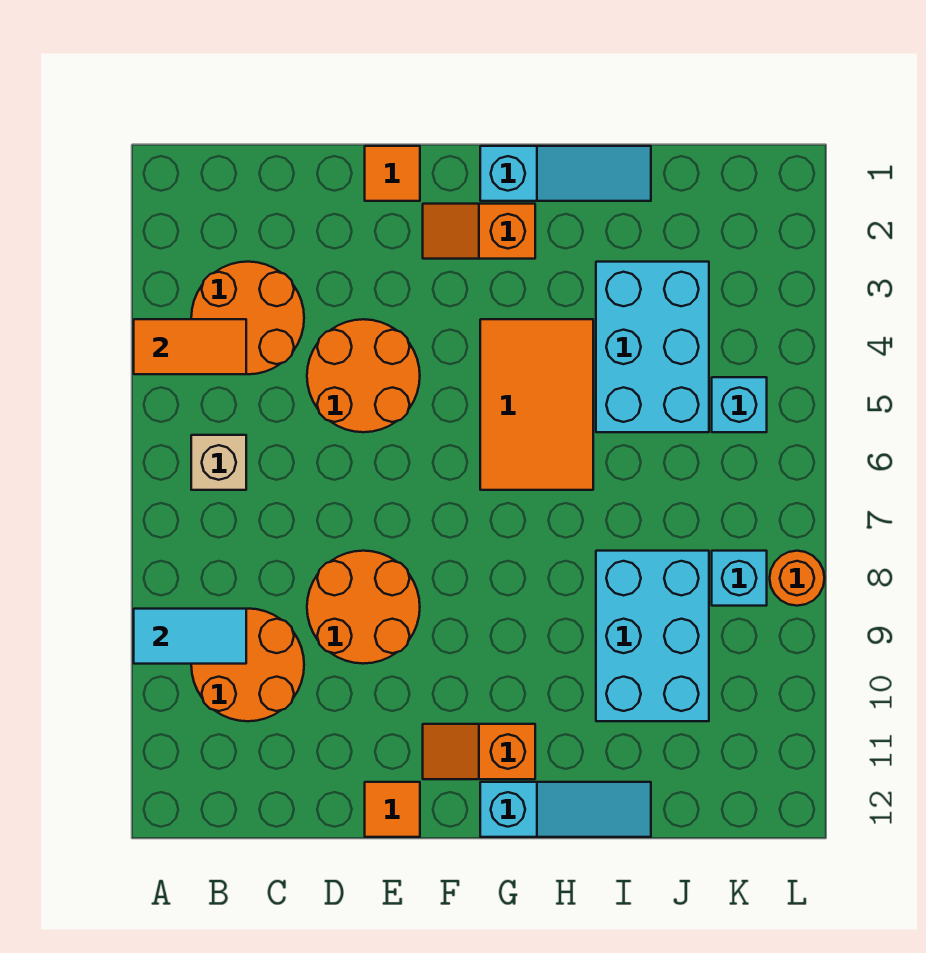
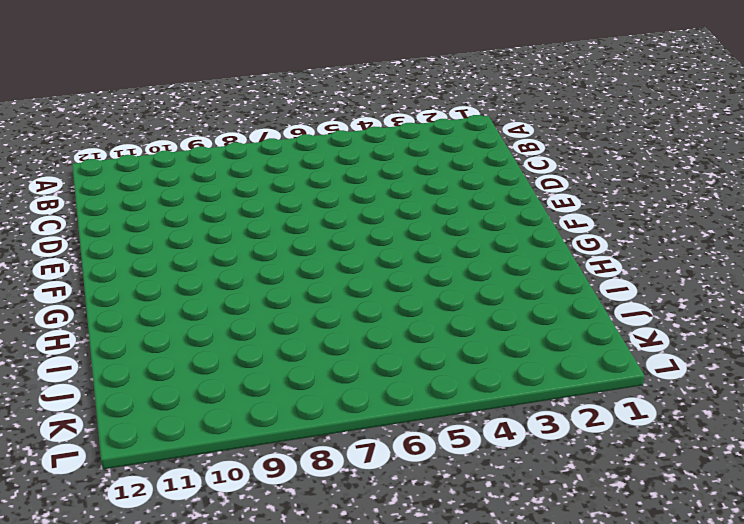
none -> orange 2x2 round brick [191,262,304,374]
none -> tan 1x1 brick [191,435,246,490]
none -> orange 2x2 round brick [191,609,304,721]

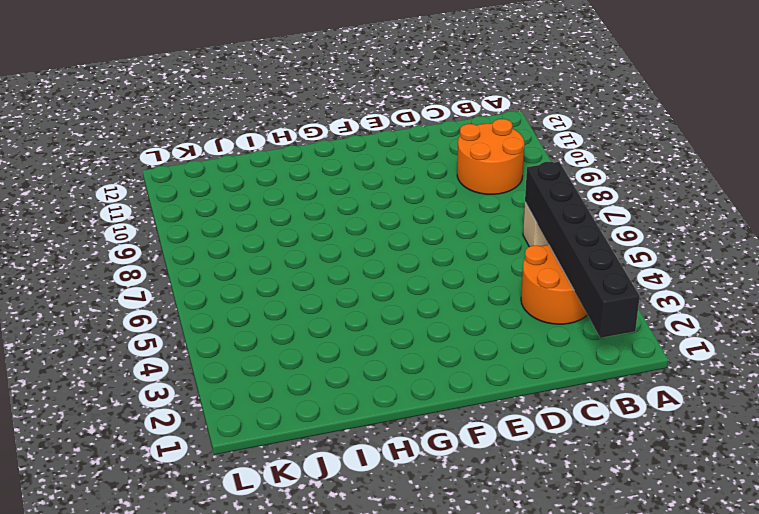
black 1x6 brick [525,162,640,338] -> orange 1x2 tile [134,319,246,374]
none -> orange 2x2 round brick [307,319,420,432]
none -> orange 2x2 round brick [307,551,420,664]
none -> orange 1x1 tile [365,146,420,201]

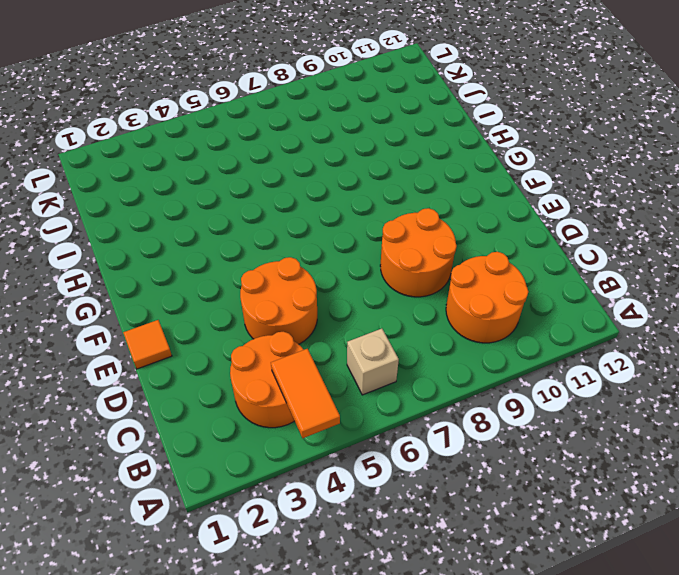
none -> orange 1x1 tile [365,782,420,837]
none -> orange 1x2 slope [423,204,535,259]
none -> orange 1x2 slope [423,724,535,779]

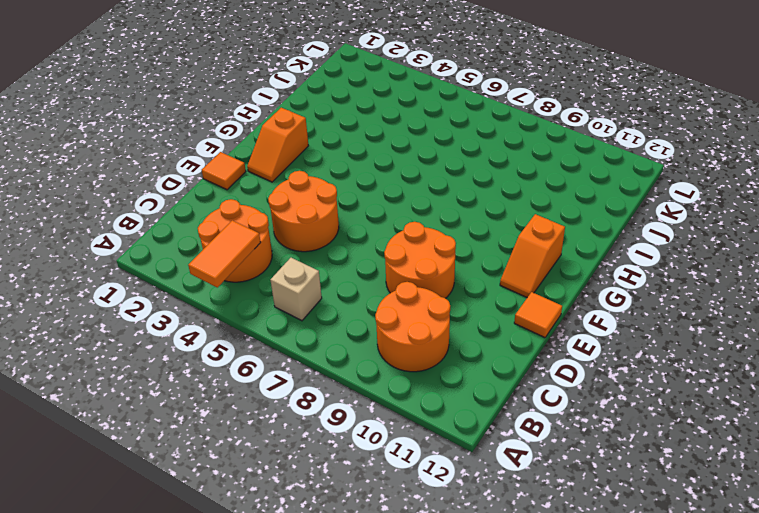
none -> cyan 1x3 slope [480,146,651,201]
none -> orange 2x3 tile [480,319,593,490]
none -> cyan 1x3 slope [480,782,651,837]

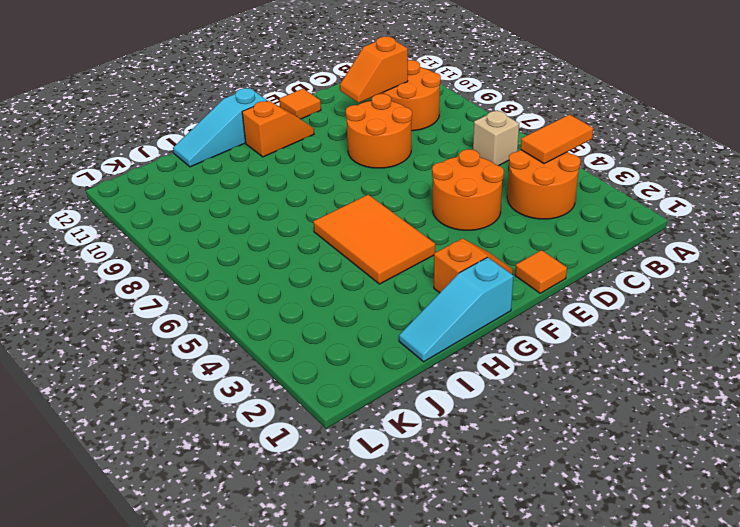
orange 1x2 slope [340,37,408,103] -> none
none -> cyan 2x3 brick [596,262,709,432]
none -> cyan 2x3 brick [596,551,709,721]
none -> cyan 1x1 brick [712,377,767,432]

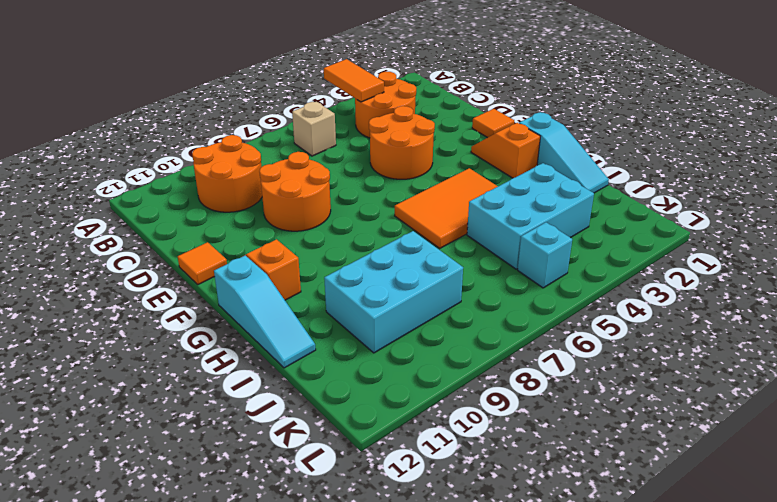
none -> cyan 1x1 brick [712,551,767,606]
none -> orange 1x1 round brick [770,551,825,606]
none -> cyan 1x2 tile [134,609,246,664]

